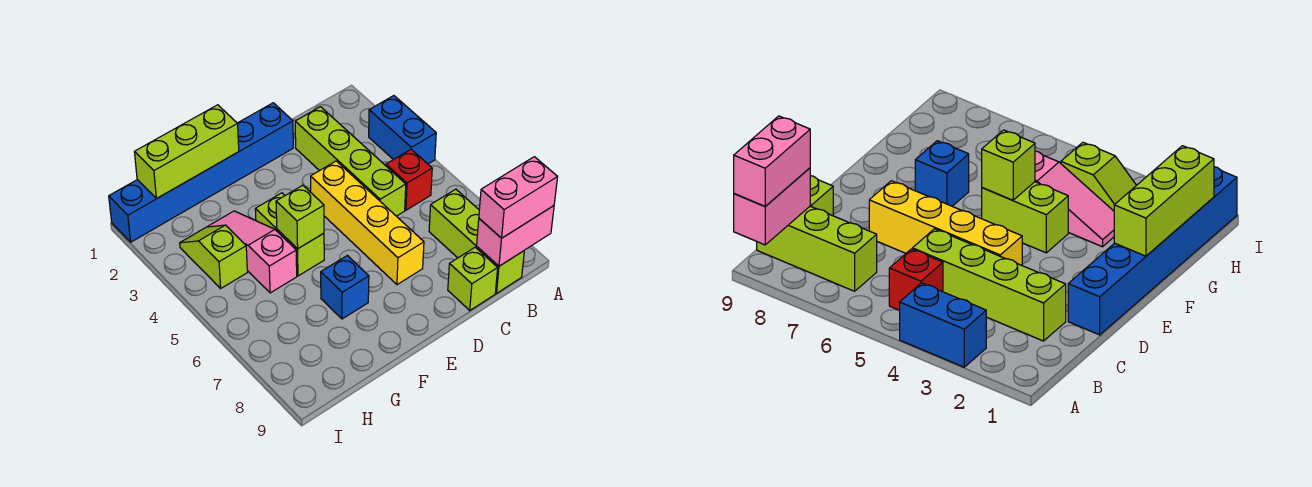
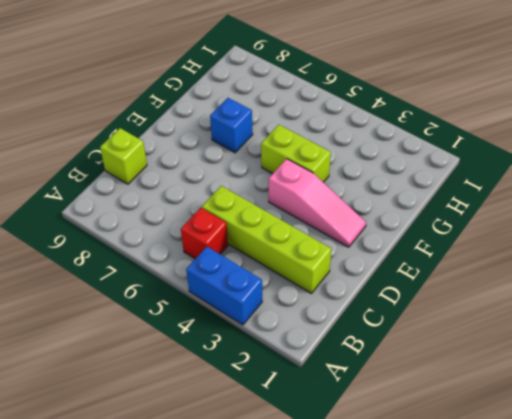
pink 1x3 slope [269,159,366,247] -> pink 1x3 slope moved to [208,211,297,293]
none -> lime 1x3 brick [429,189,524,293]
none -> blue 1x6 brick [109,103,293,242]
none -> yellow 1x4 brick [311,161,424,285]

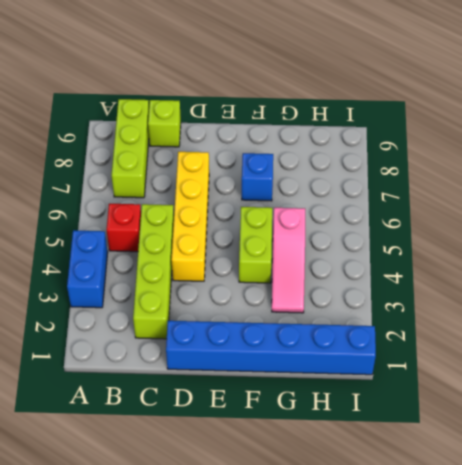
none -> lime 1x2 slope [180,225,247,288]
none -> pink 1x2 brick [477,206,554,266]
none -> lime 1x3 brick [135,105,239,198]

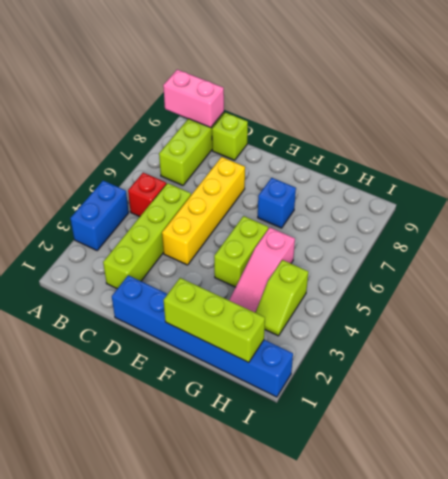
none -> lime 1x1 brick [276,185,324,249]
none -> pink 1x2 brick [479,157,558,238]

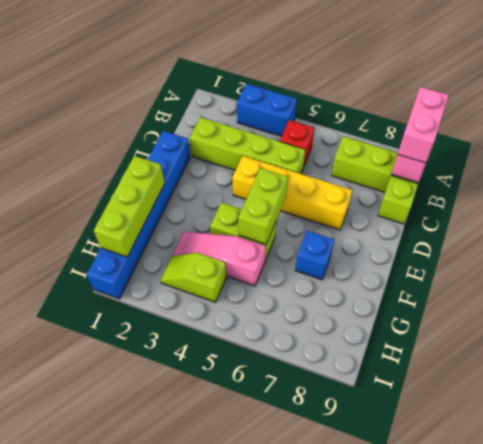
lime 1x2 brick [238,168,288,244] -> lime 1x1 brick [276,185,324,249]

